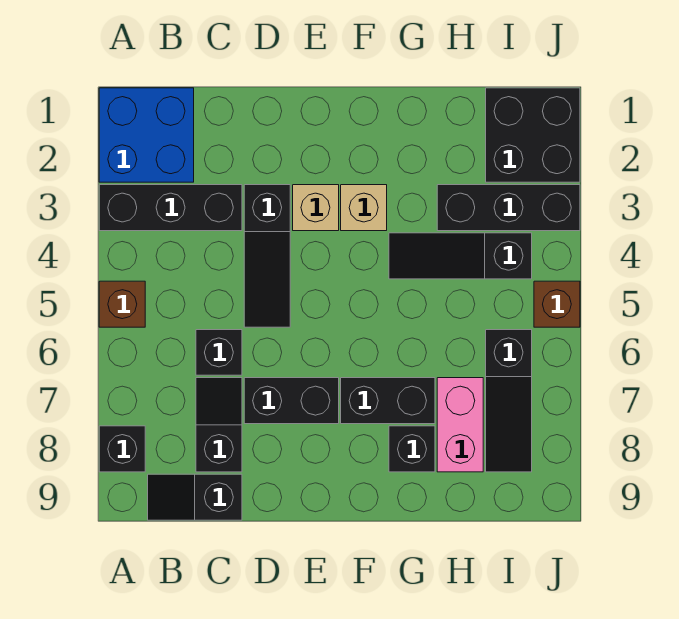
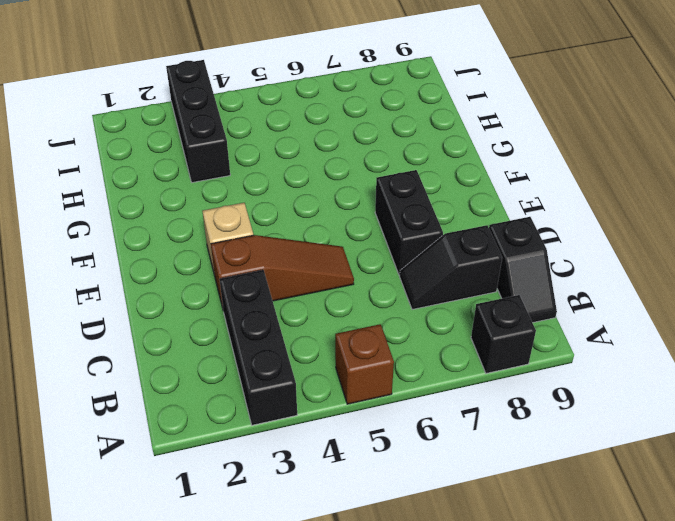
brown 1x3 slope [211,235,354,308] -> black 1x3 slope [244,185,290,327]
none -> blue 2x2 brick [99,88,194,182]
none -> black 1x1 brick [196,330,242,375]
none -> tan 1x1 brick [341,185,387,231]

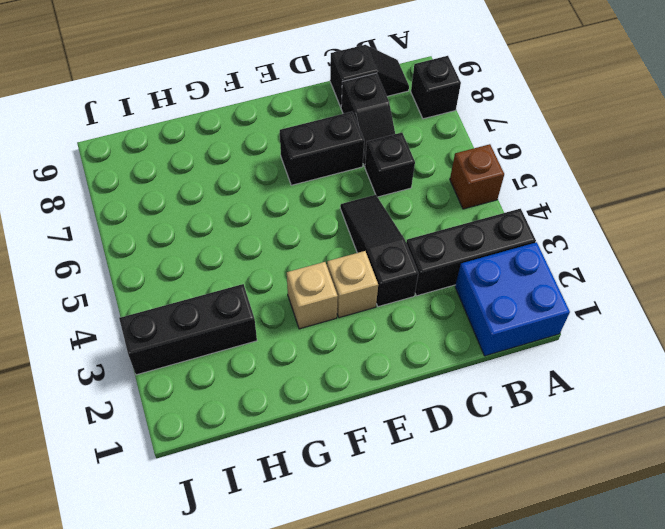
none -> black 1x2 brick [341,378,435,424]
none -> black 1x3 slope [389,233,532,279]
none -> black 1x1 brick [389,426,435,472]

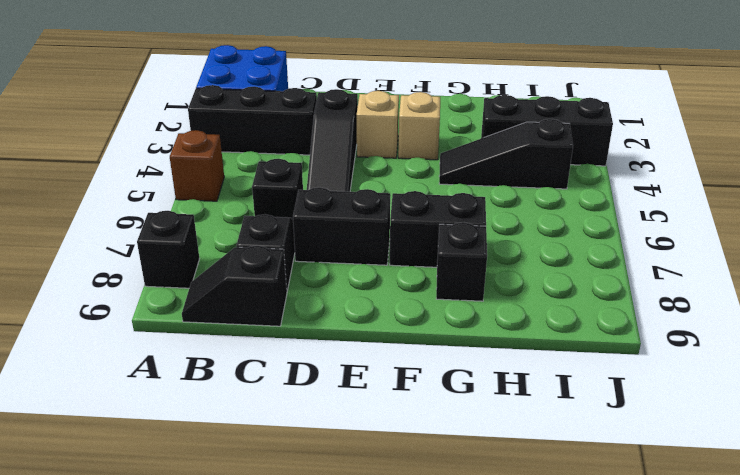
none -> pink 1x2 brick [437,378,483,472]
none -> black 2x2 brick [486,88,580,182]
none -> black 1x3 slope [486,330,532,472]

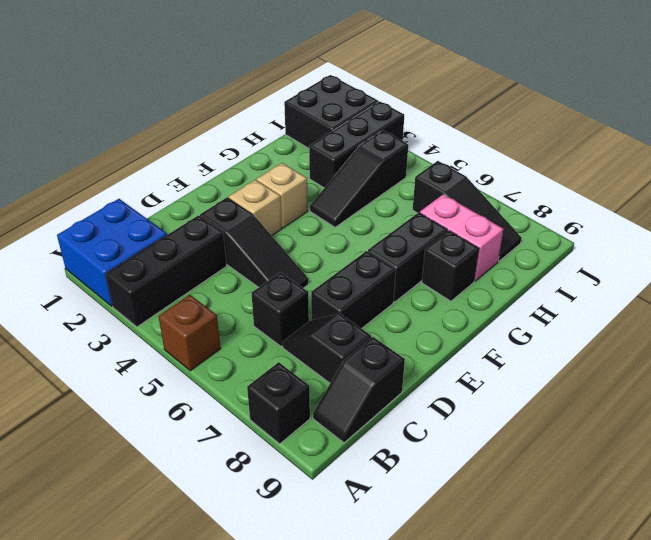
none -> brown 1x1 brick [534,281,580,327]

